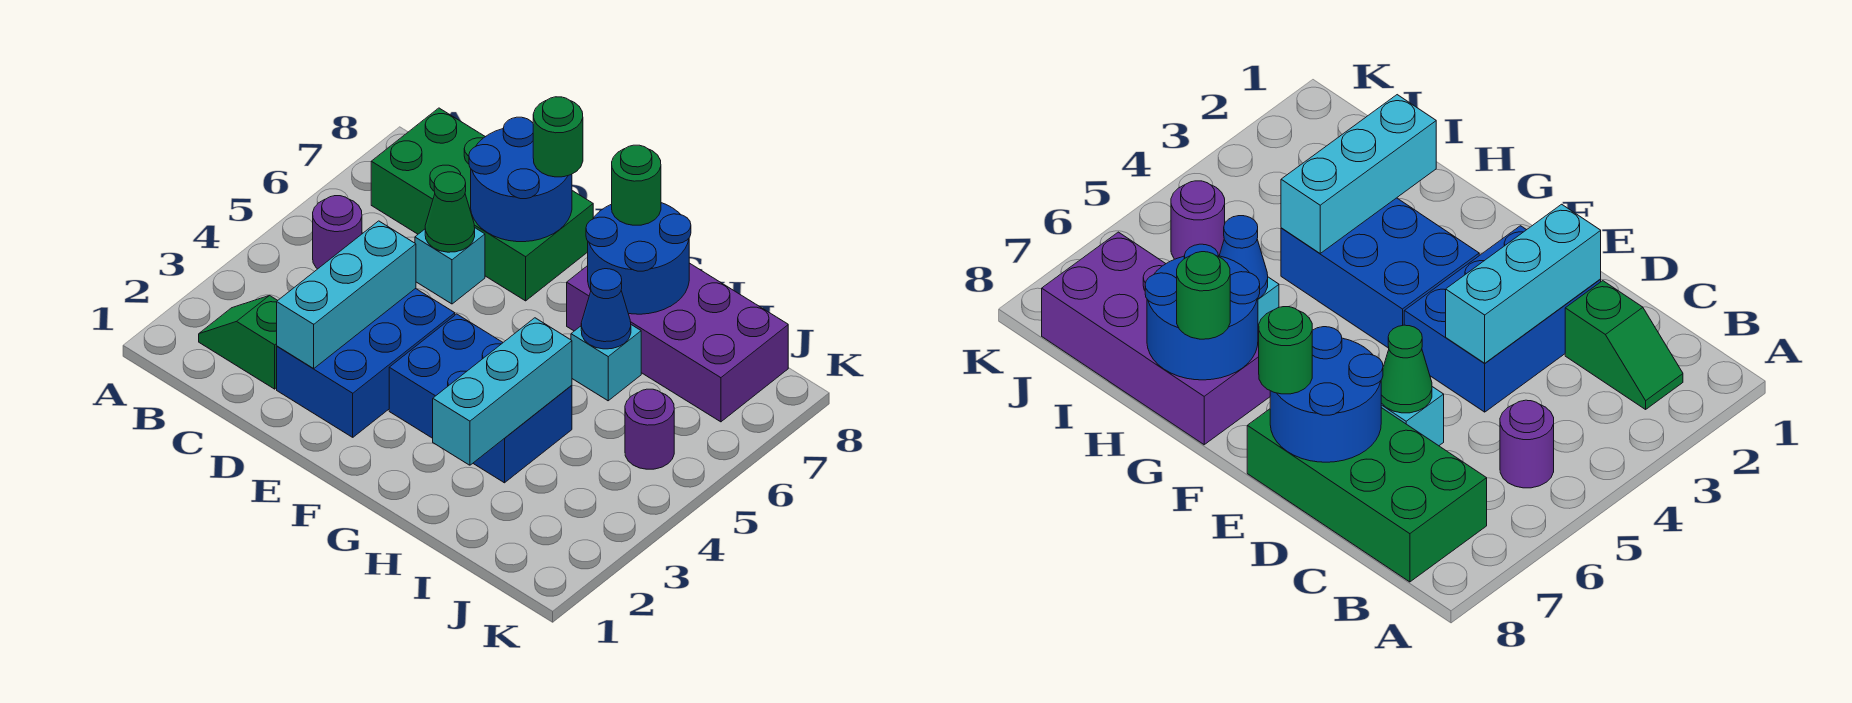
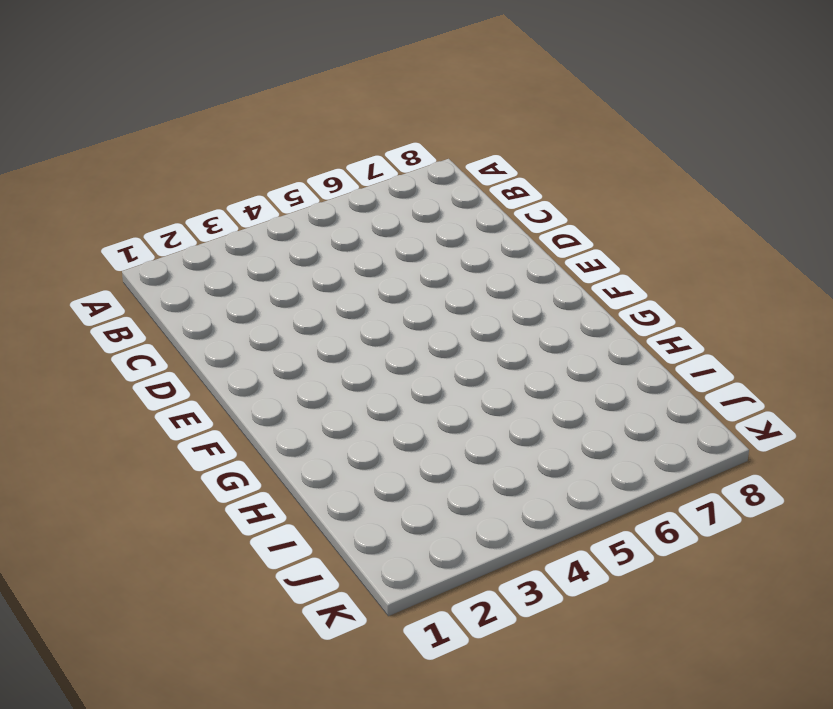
none -> green 1x2 slope [199,296,278,389]
none -> purple 1x1 round brick [313,196,362,269]
none -> green 2x4 brick [371,108,593,301]

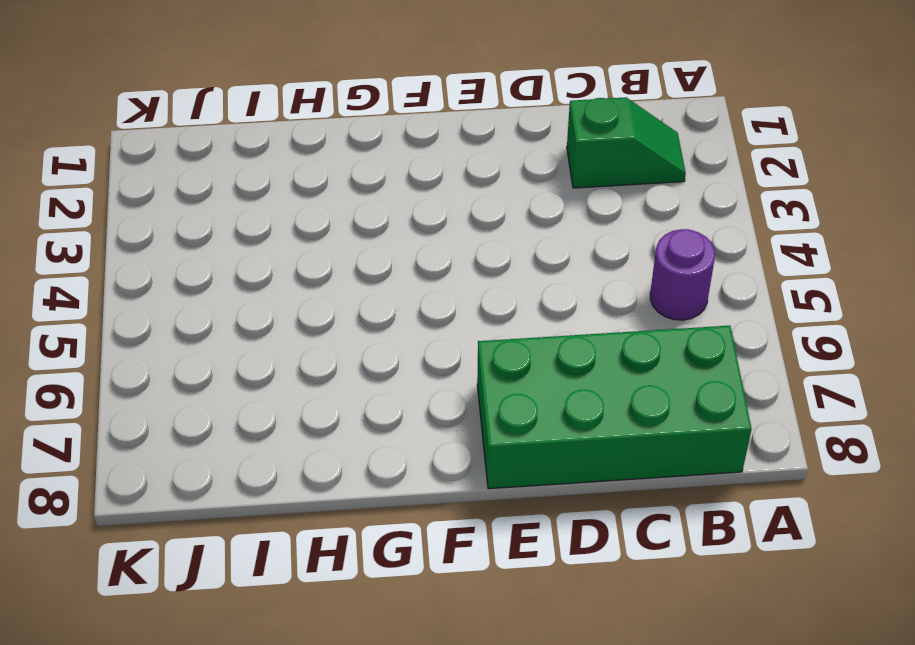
none -> blue 2x3 brick [277,288,455,437]
none -> cyan 1x1 brick [415,228,485,304]
none -> blue 2x3 brick [389,314,572,483]

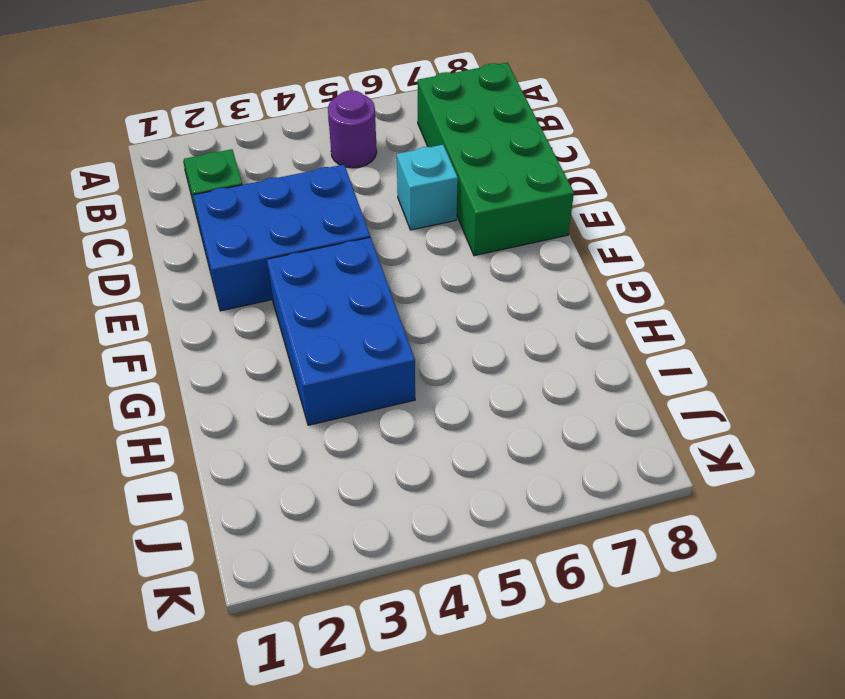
none -> purple 2x4 brick [567,263,788,422]
none -> cyan 1x1 brick [571,325,641,401]
none -> purple 1x1 round brick [625,389,674,469]

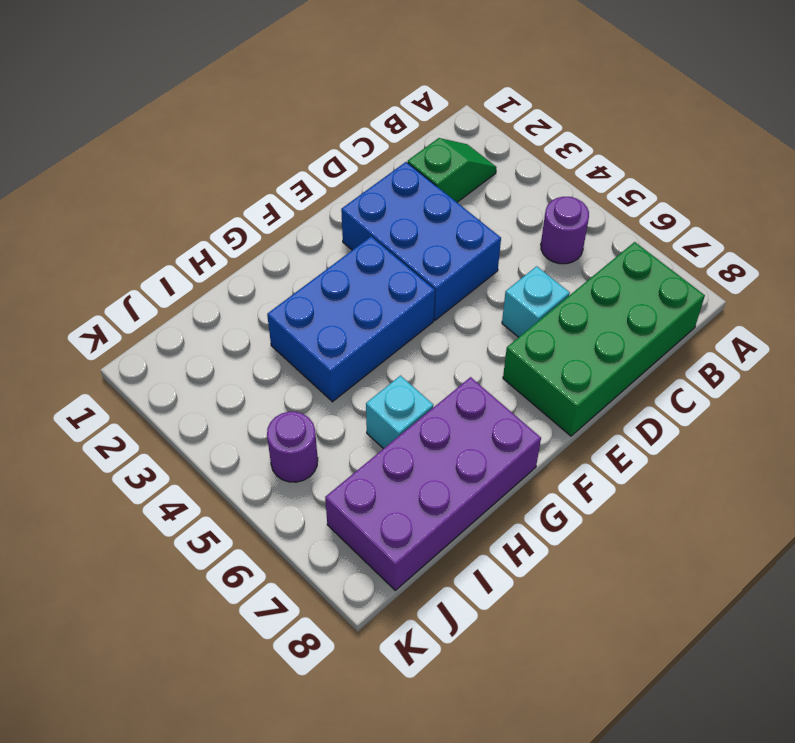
none -> cyan 1x3 brick [277,221,416,368]
none -> green 1x1 cone [425,172,475,252]
none -> blue 2x2 round brick [469,117,572,242]

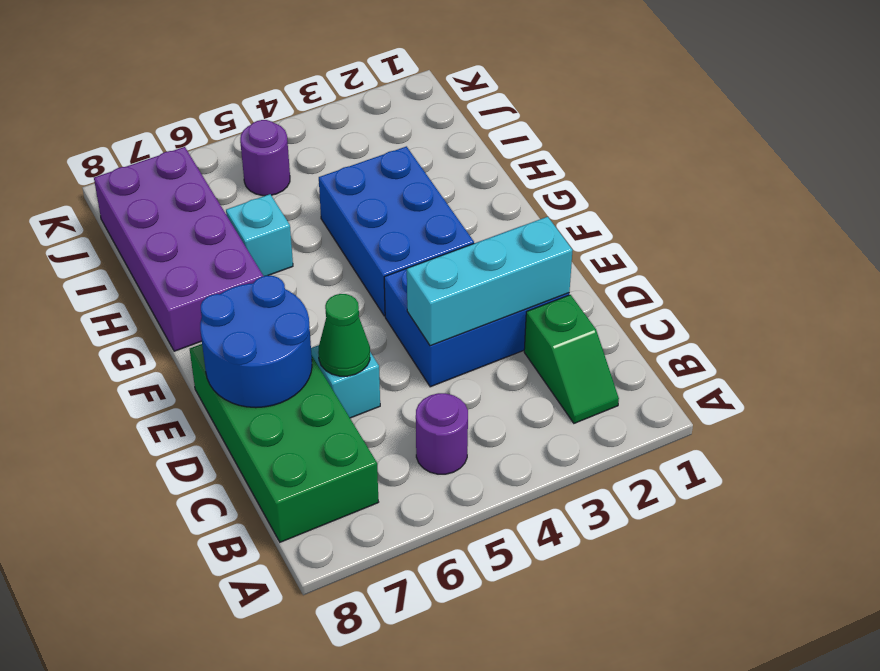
none -> blue 2x2 round brick [586,203,691,314]
none -> cyan 1x3 brick [433,318,572,465]
none -> blue 1x1 cone [581,269,631,349]

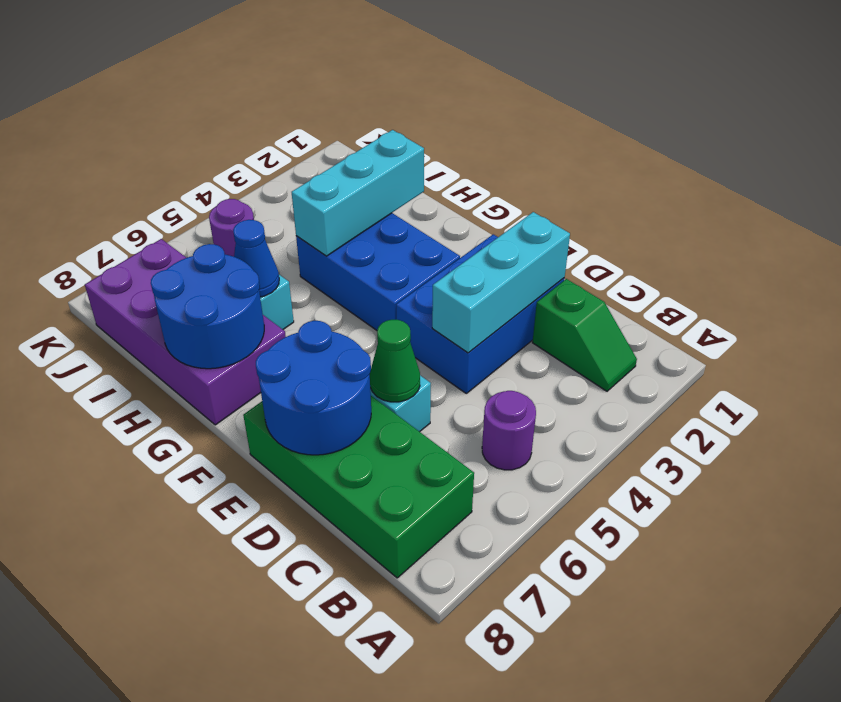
none -> green 1x1 round brick [533,97,583,177]
none -> green 1x1 round brick [612,145,661,225]

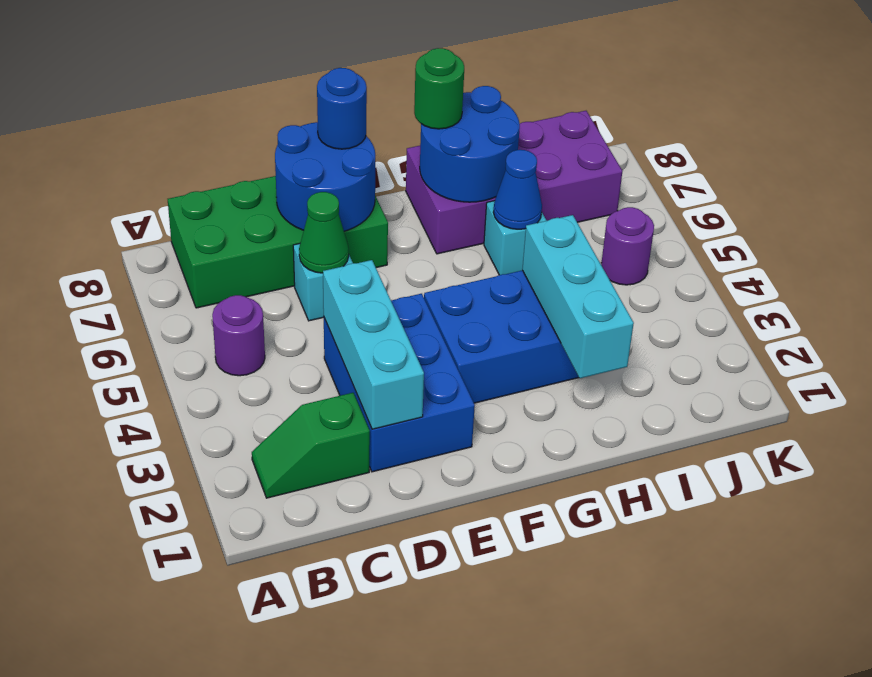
blue 1x1 round brick [317,68,367,149] -> green 1x1 round brick [533,97,583,177]

